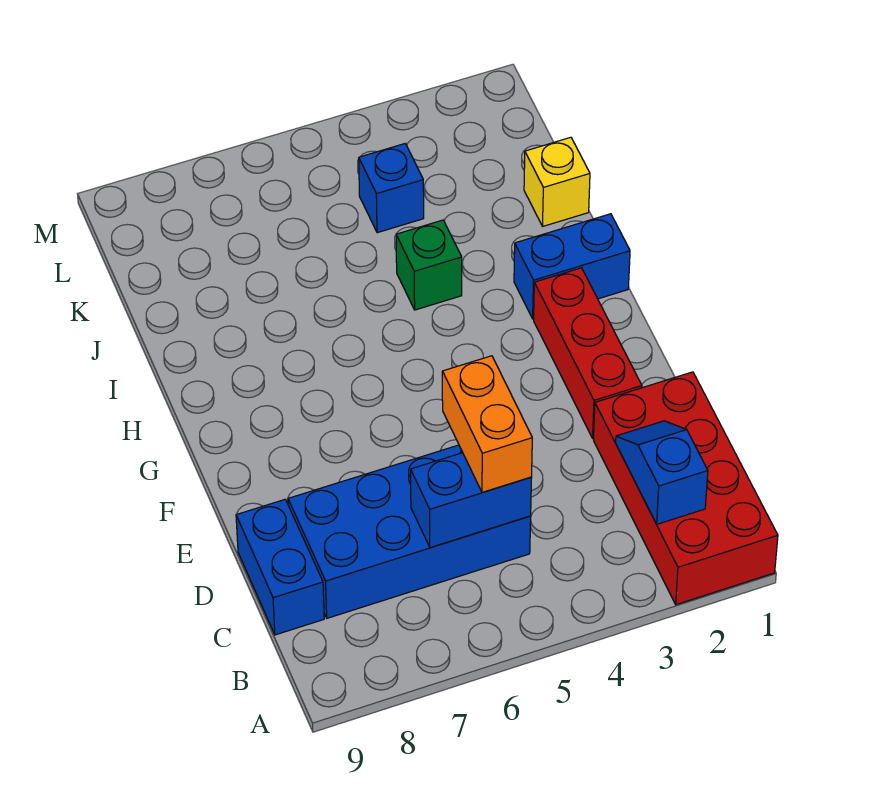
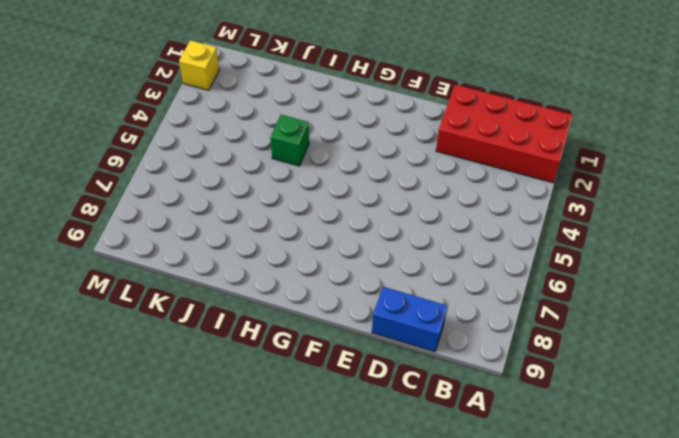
yellow 1x1 brick [179,40,219,90] -> yellow 1x1 brick moved to [524,137,590,226]
none -> blue 2x4 brick [288,445,531,618]
none -> red 1x3 brick [534,268,642,438]

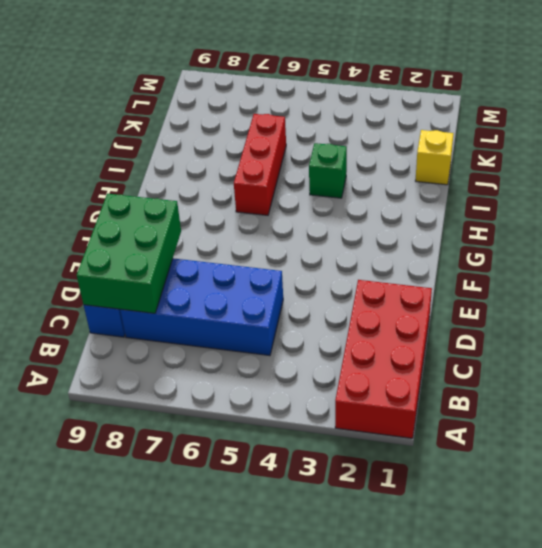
green 2x3 brick [77,194,181,313] -> none
red 1x3 brick [234,114,286,215] -> red 1x3 brick moved to [534,268,642,438]
none -> blue 1x2 brick [514,214,630,319]
none -> blue 1x1 brick [359,144,424,233]

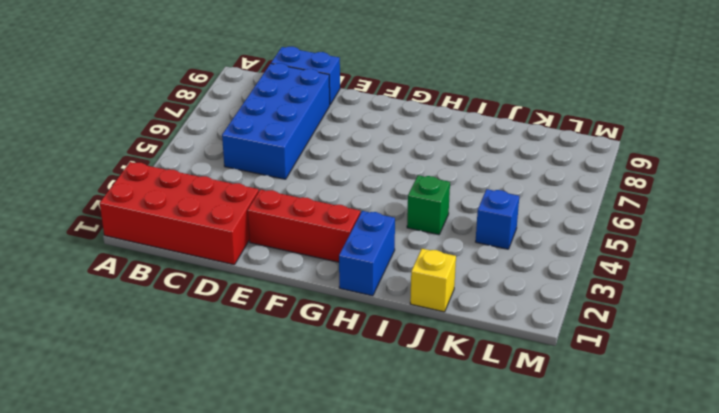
none -> blue 1x2 slope [616,421,708,524]
none -> blue 1x2 brick [411,453,532,548]

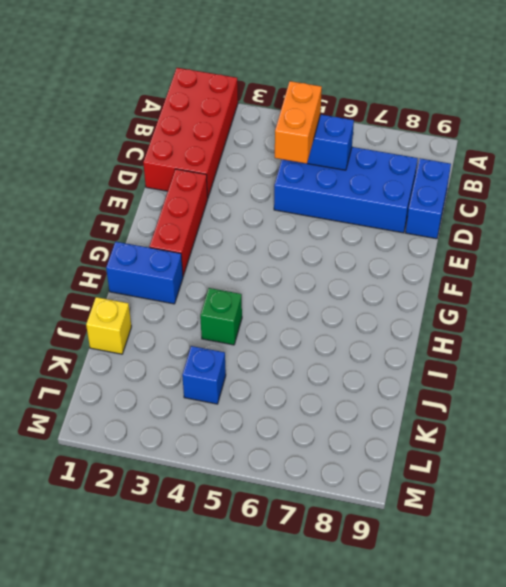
none -> blue 1x2 slope [616,421,708,524]

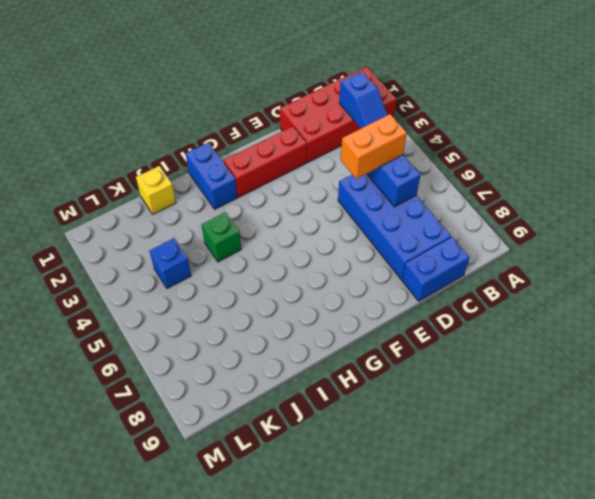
blue 1x2 slope [339,71,387,128] -> blue 1x2 slope turned to [616,421,708,524]

